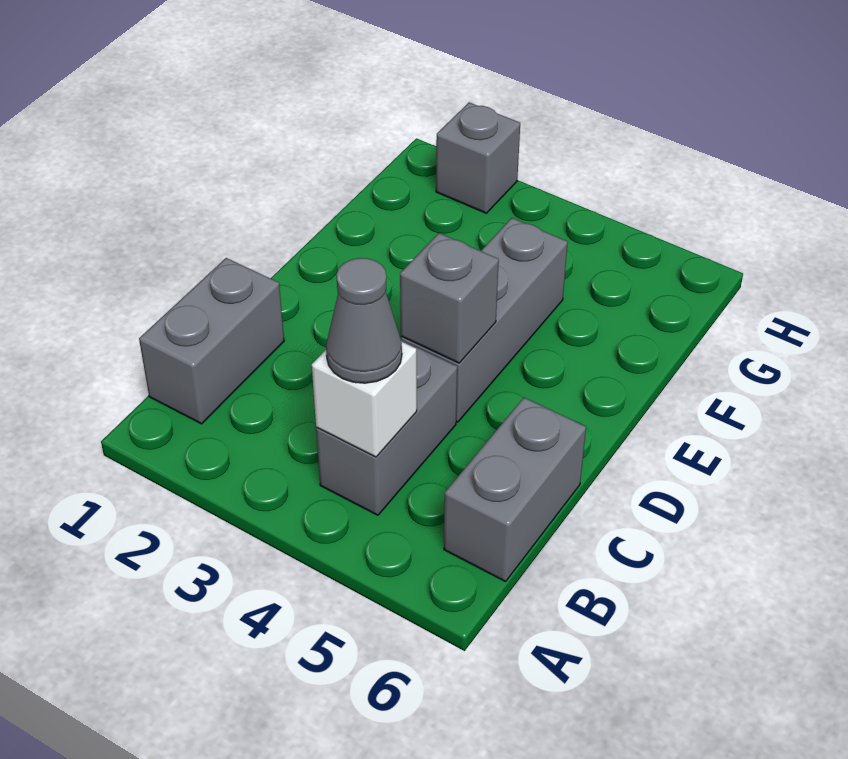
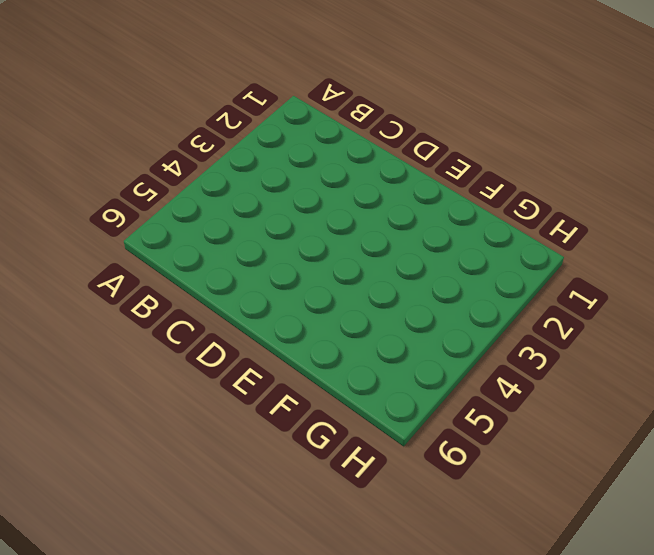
none -> grey 1x2 brick [139,258,284,424]
none -> grey 1x2 brick [316,340,457,515]

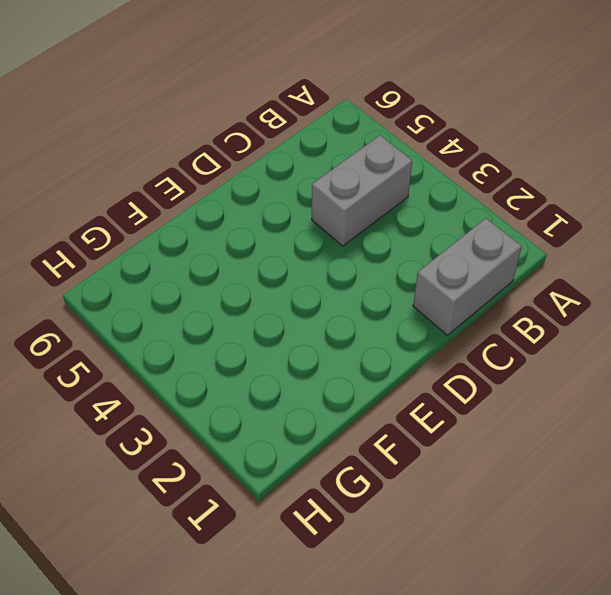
none -> grey 1x2 brick [444,398,586,582]
none -> grey 1x3 brick [401,218,568,422]

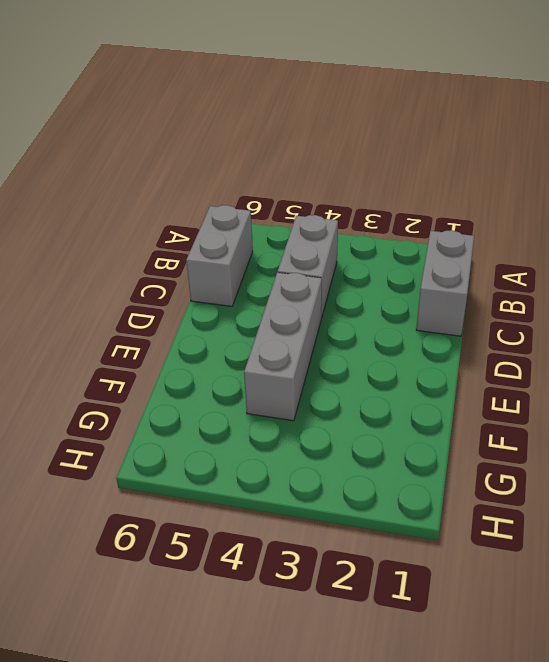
none -> grey 1x1 brick [436,102,520,213]
none -> white 1x1 brick [312,342,417,457]

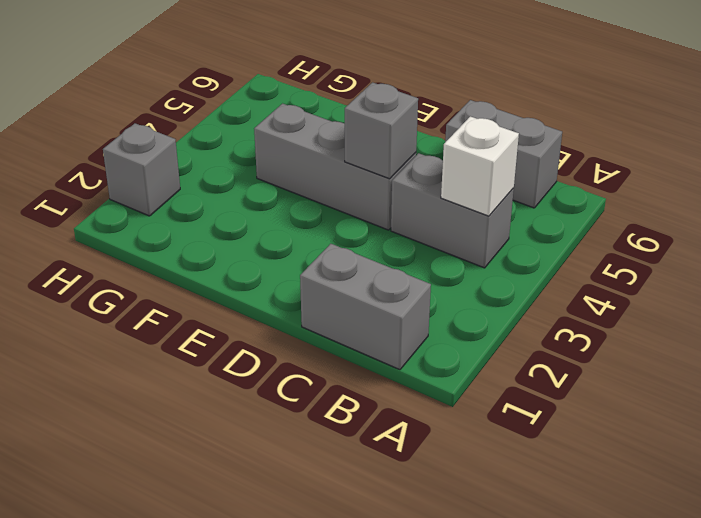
none -> grey 1x1 cone [326,258,402,383]

